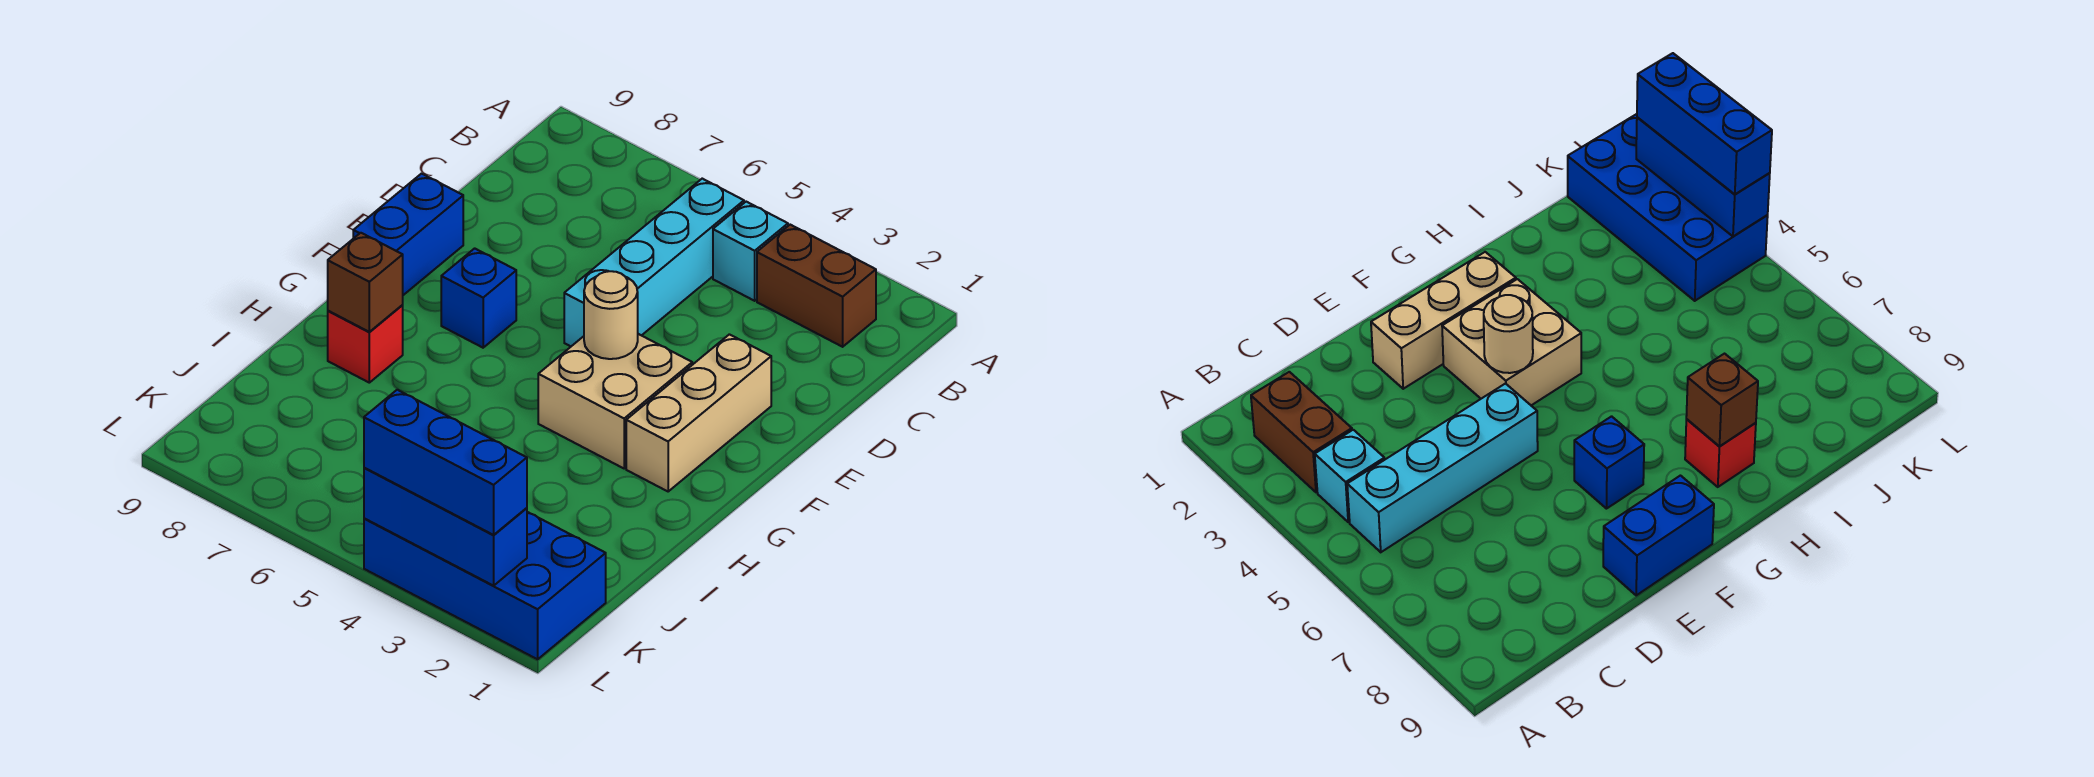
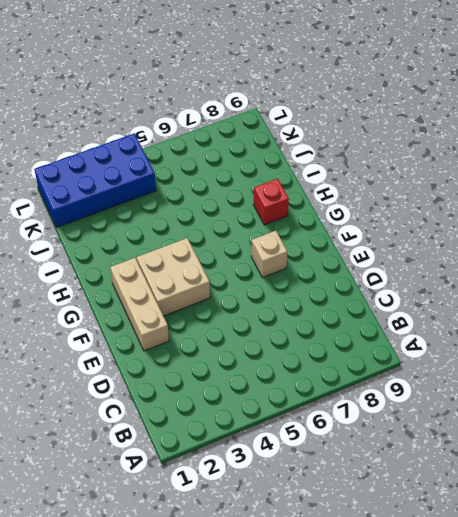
tan 1x1 brick [251,231,287,278] -> blue 1x1 brick [441,248,516,348]
none -> brown 1x2 brick [757,225,876,347]
none -> cyan 1x1 brick [713,202,788,301]
none -> cyan 1x4 brick [564,179,744,346]

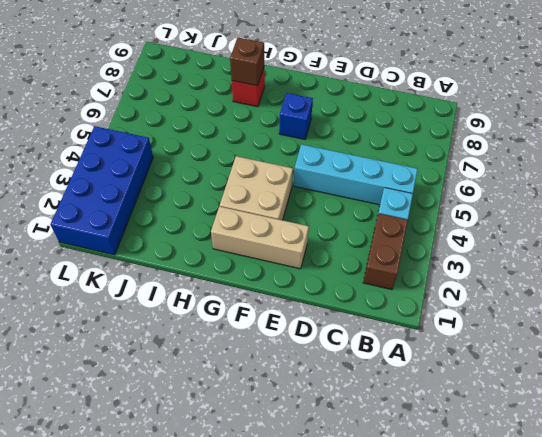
none -> blue 1x2 brick [353,174,463,295]
none -> tan 1x1 round brick [584,271,638,359]
none -> blue 1x3 brick [364,468,527,586]

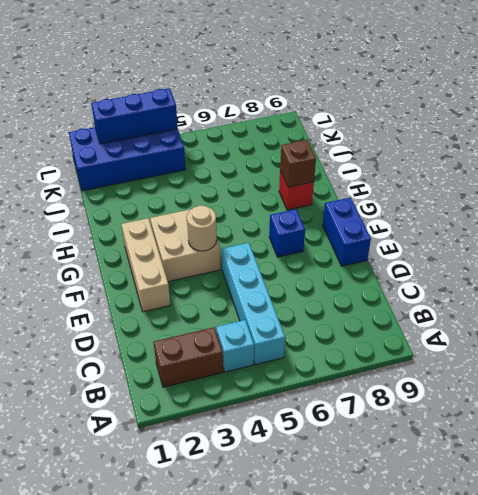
none -> blue 1x3 brick [364,390,527,535]

